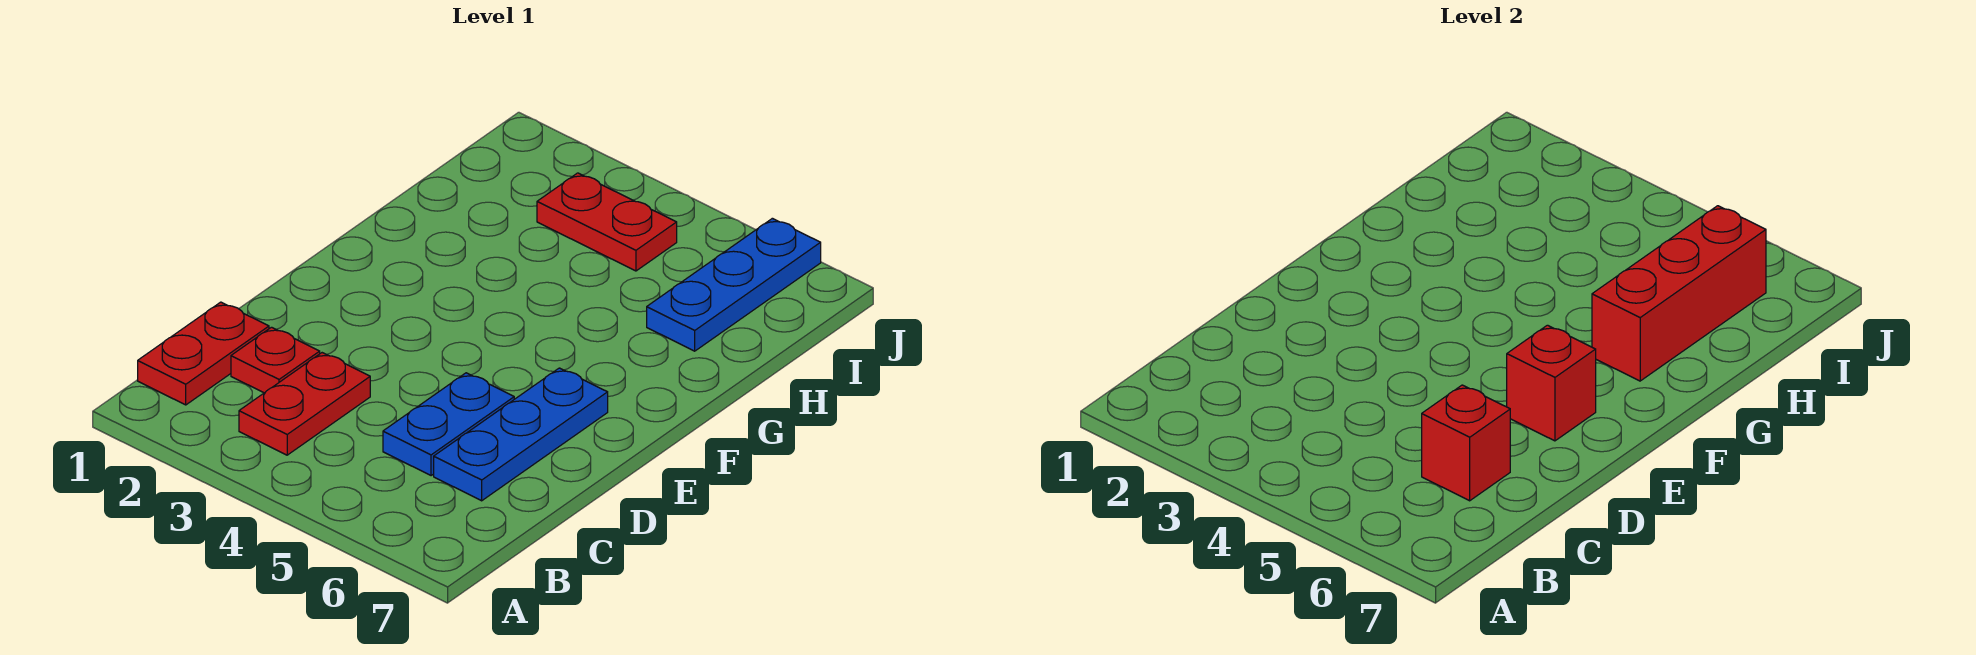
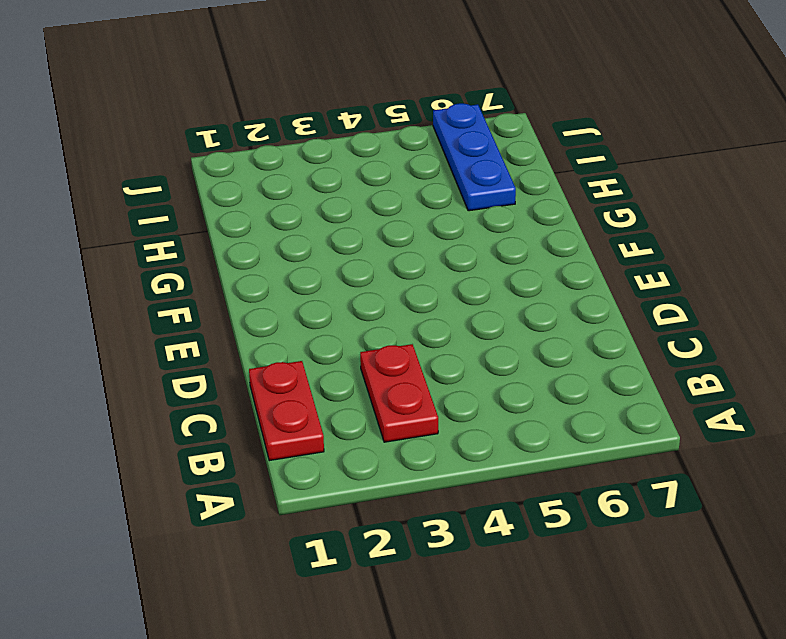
none -> red 1x1 plate [231,327,320,393]
none -> blue 1x2 plate [383,373,514,476]

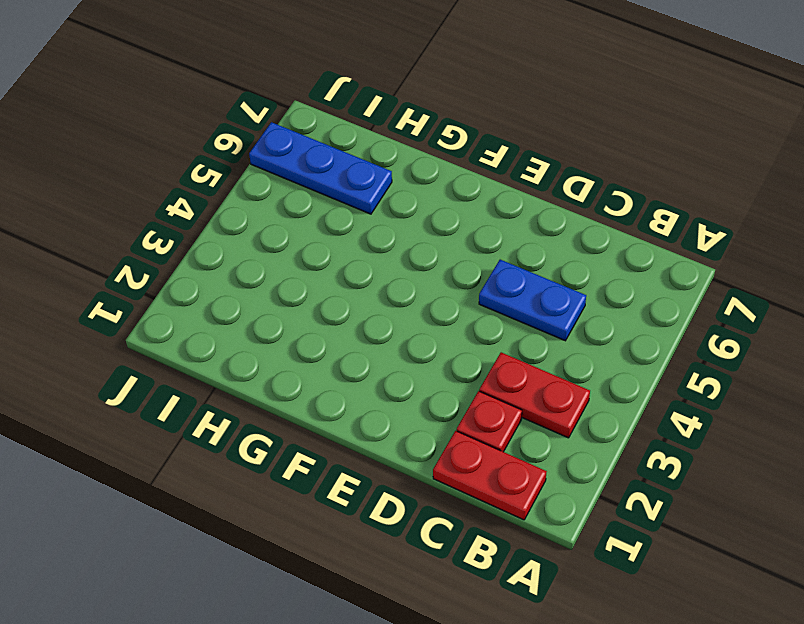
none -> blue 1x3 plate [434,368,608,501]
none -> red 1x2 plate [537,173,677,271]

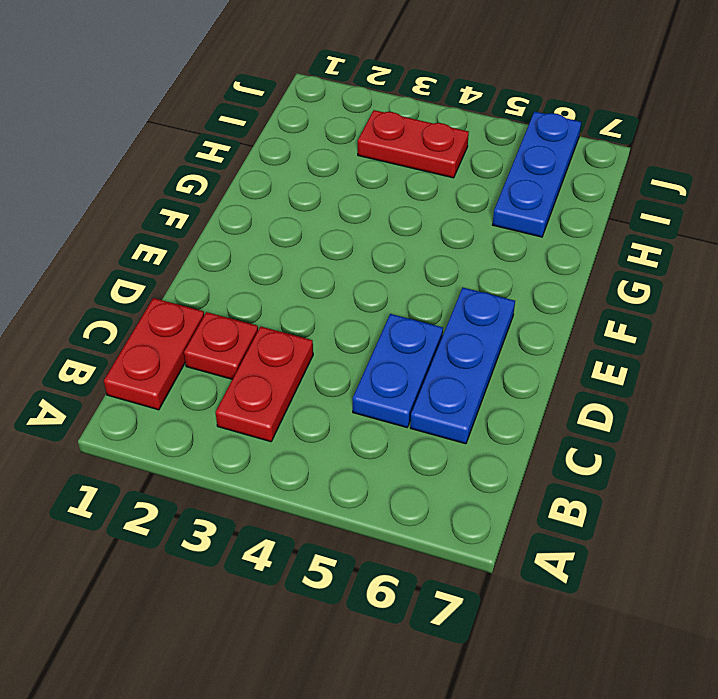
none -> red 1x1 brick [1422,385,1510,501]
none -> red 1x1 brick [1507,325,1596,441]

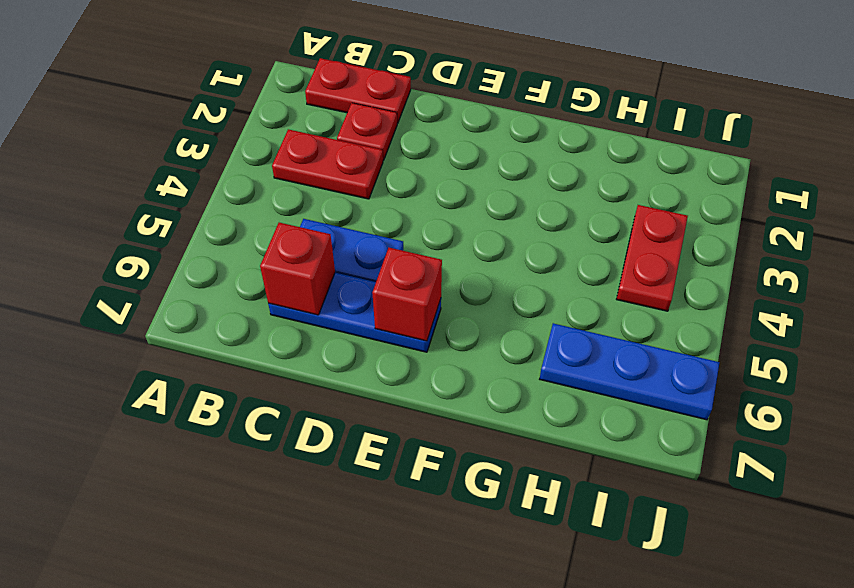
none -> red 1x3 brick [1592,206,1766,381]

